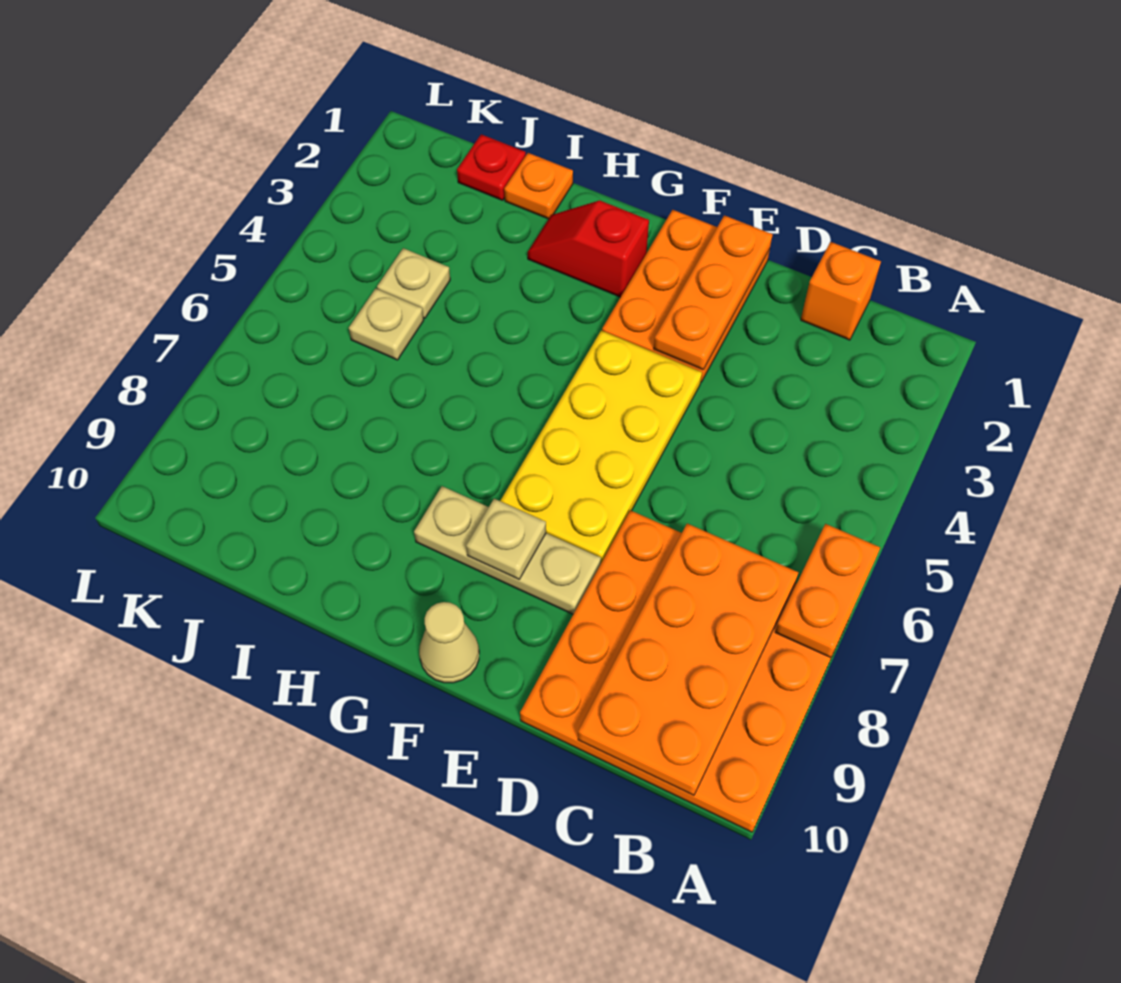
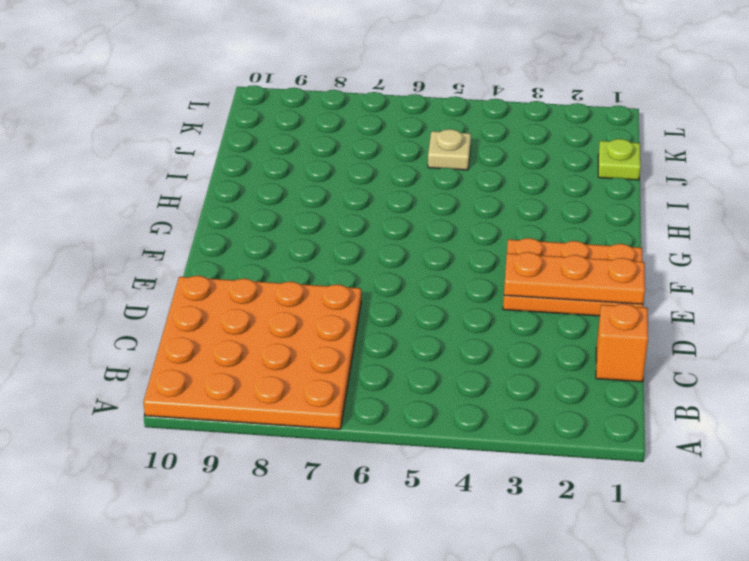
lime 1x1 plate [598,139,641,180] -> red 1x1 plate [457,134,526,200]
none -> yellow 2x4 plate [500,330,702,563]
none -> tan 1x3 plate [414,486,601,614]
none -> tan 1x1 cone [419,602,479,683]

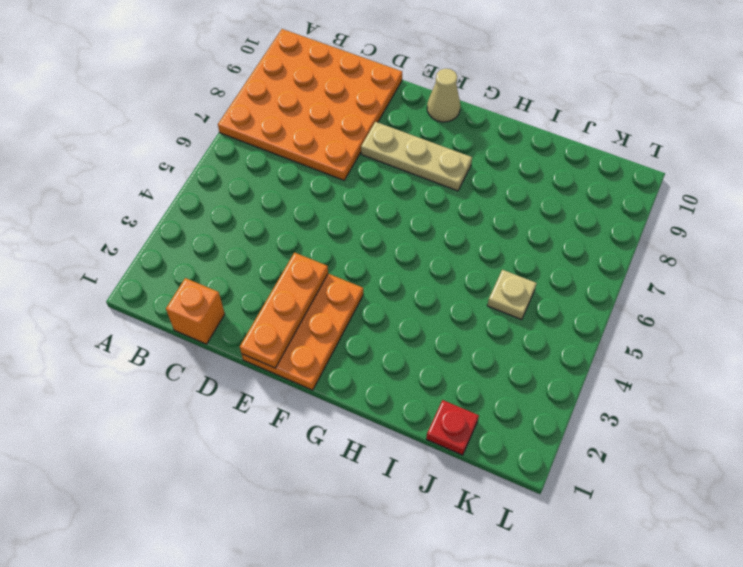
none -> yellow 2x4 plate [500,330,702,563]
none -> red 1x2 slope [528,201,649,297]
none -> orange 1x1 plate [504,153,573,219]

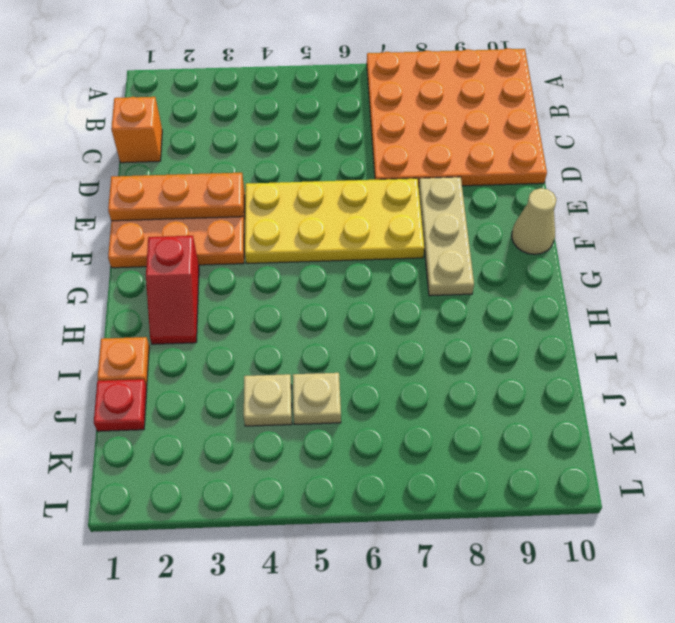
none -> orange 1x2 plate [775,524,880,658]
none -> orange 2x4 plate [578,524,799,795]
none -> tan 1x1 plate [466,499,546,579]

